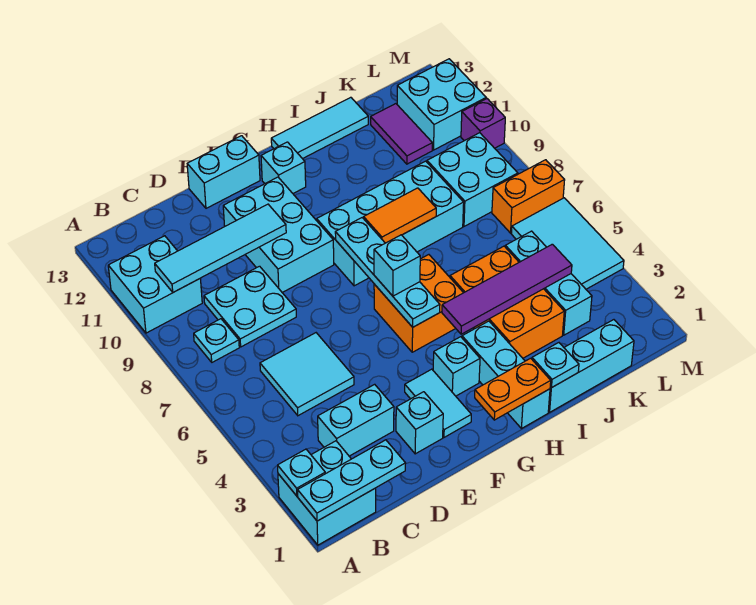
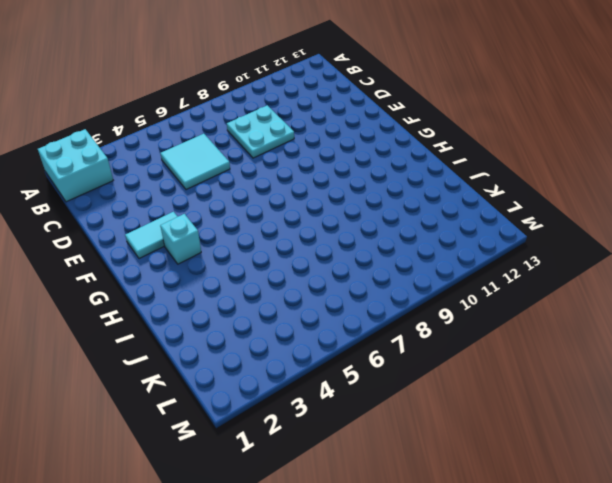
none -> cyan 2x2 brick [108,236,202,333]
none -> cyan 1x1 plate [194,319,239,362]
none -> cyan 1x2 brick [318,384,394,456]
none -> cyan 1x1 brick [396,392,443,454]

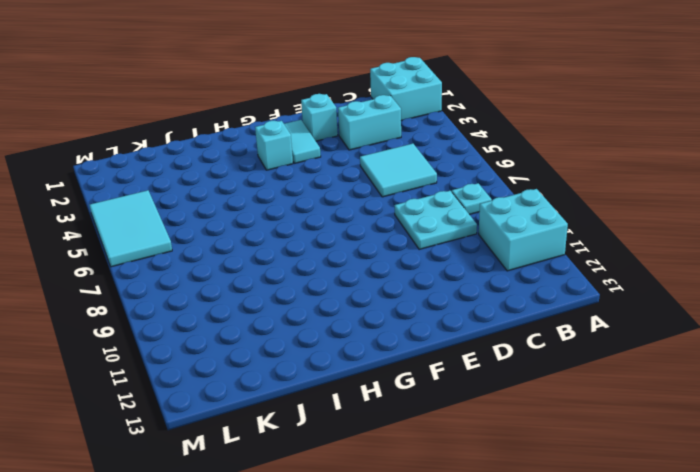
none -> cyan 2x3 brick [223,177,334,293]
none -> cyan 1x2 brick [187,136,260,208]
none -> orange 2x2 brick [374,255,463,352]
none -> cyan 2x4 brick [317,161,464,286]

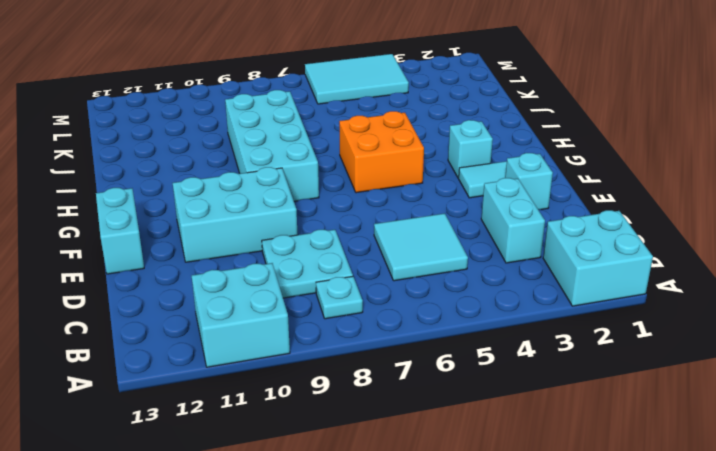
none -> cyan 1x1 brick [261,142,306,193]
none -> cyan 1x3 brick [462,321,550,429]
none -> cyan 1x3 tile [271,97,368,159]
none -> cyan 1x3 brick [548,320,634,412]

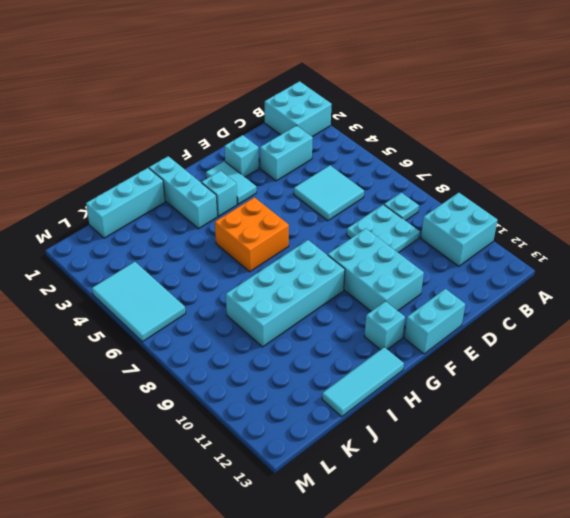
none -> orange 2x3 brick [450,246,564,358]
none -> cyan 1x3 brick [505,231,592,335]
none -> cyan 2x2 brick [427,133,518,226]
none -> purple 1x2 tile [371,104,432,164]

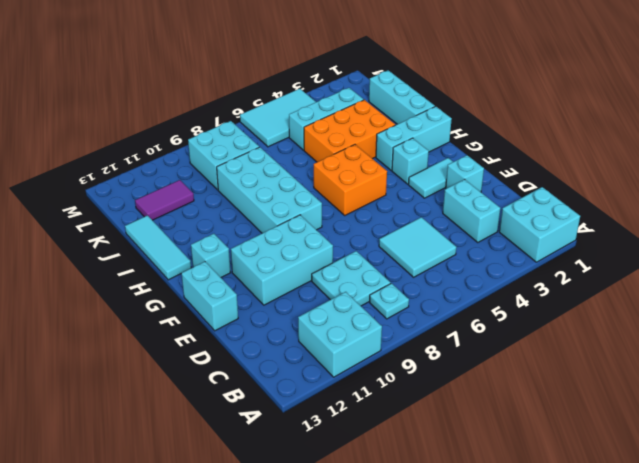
none -> orange 1x2 brick [492,160,565,233]
none -> cyan 2x2 brick [397,59,486,150]
none -> purple 1x1 brick [461,99,505,148]
none -> cyan 1x3 plate [298,440,406,521]

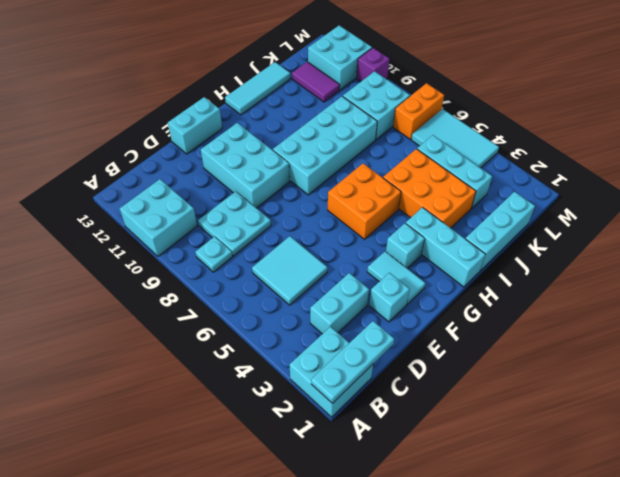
none -> cyan 1x1 brick [261,142,306,193]
none -> cyan 1x1 plate [278,449,325,496]
none -> cyan 1x4 tile [155,204,286,292]
none -> orange 1x2 plate [475,358,551,420]

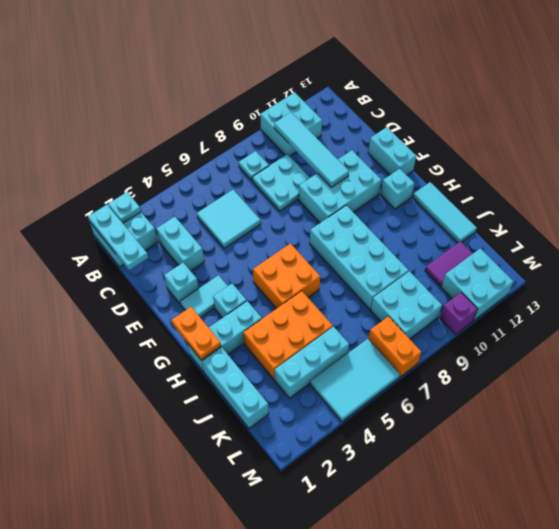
none -> cyan 1x4 plate [335,218,440,327]
none -> purple 1x4 tile [442,244,572,334]
none -> orange 1x2 tile [364,188,436,243]
none -> cyan 1x1 plate [532,343,579,388]

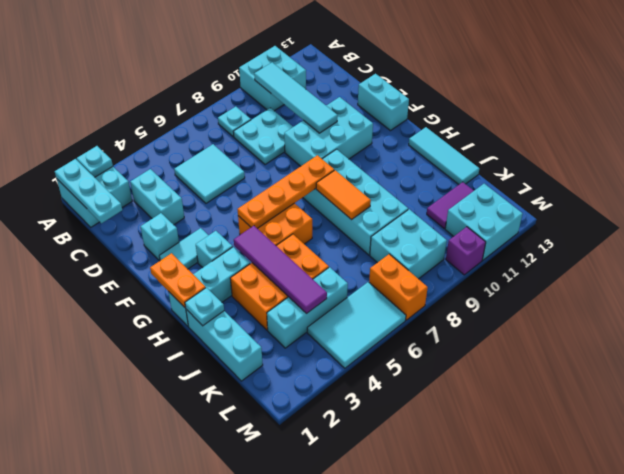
orange 1x4 plate [238,155,334,229] -> cyan 1x4 plate [335,218,440,327]
none -> cyan 1x1 brick [261,142,306,193]
none -> cyan 1x1 brick [374,235,420,296]

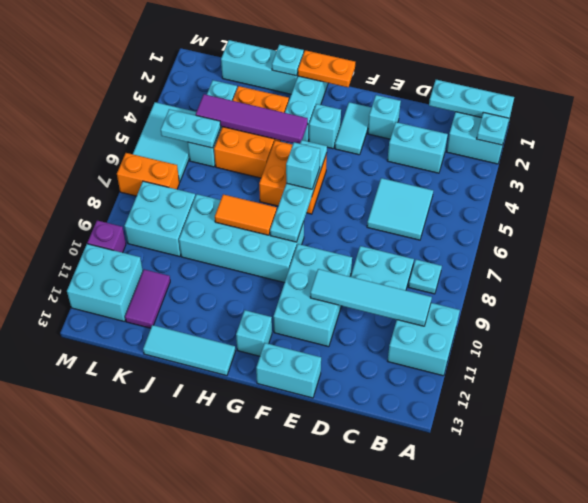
cyan 1x2 plate [161,109,221,148] -> none

